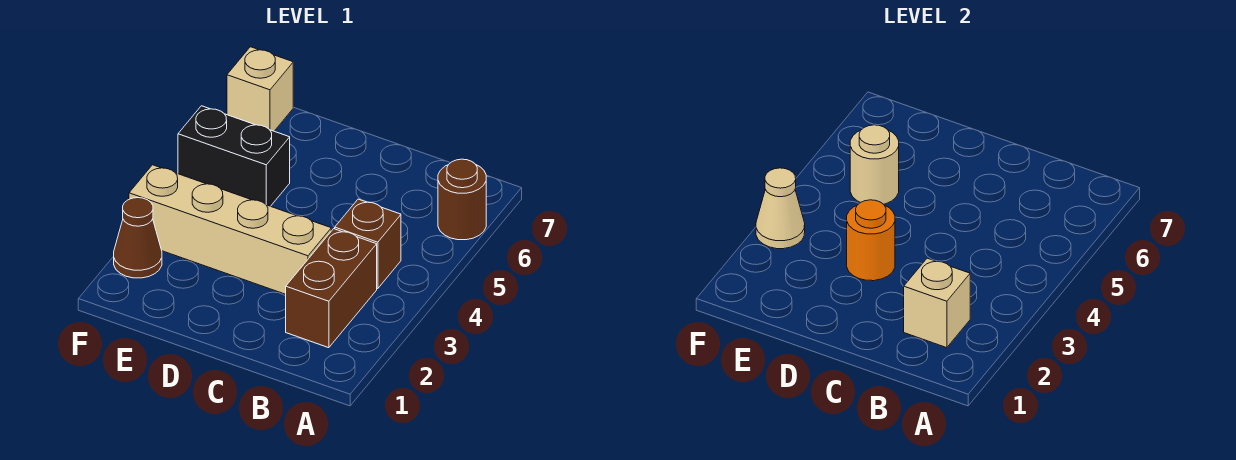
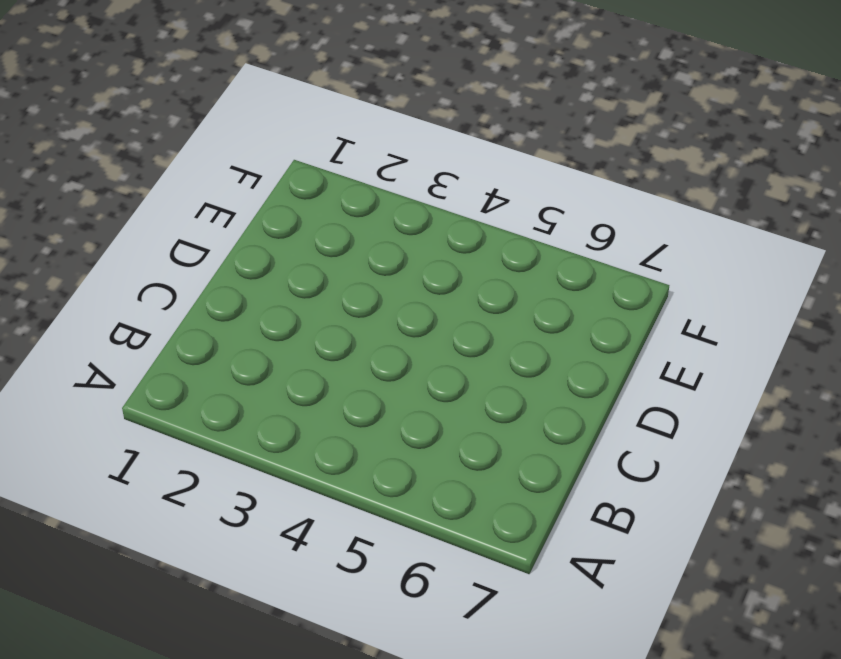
none -> brown 1x1 round brick [438,159,486,240]
none -> brown 1x2 brick [286,229,377,348]

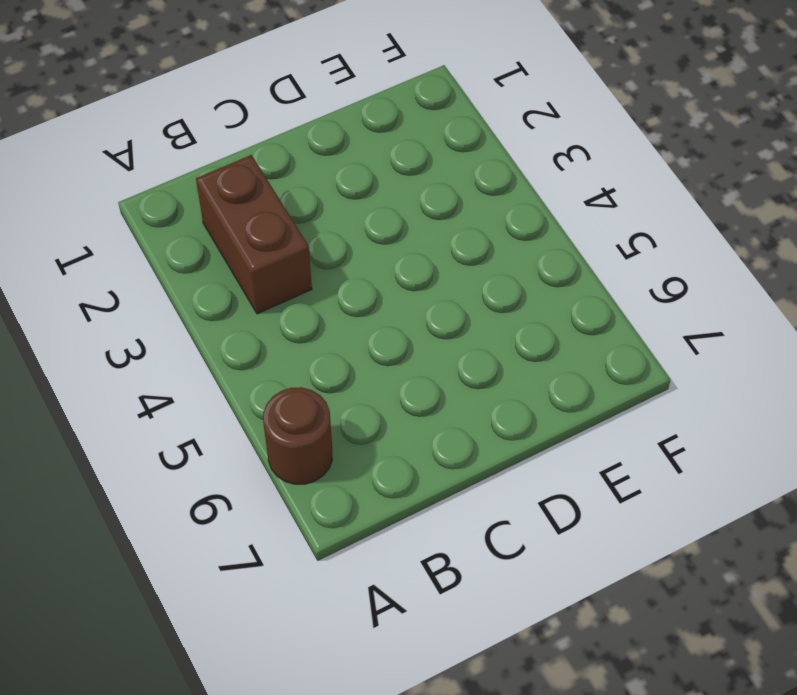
none -> brown 1x1 brick [335,199,401,289]
none -> tan 1x4 brick [129,165,331,294]

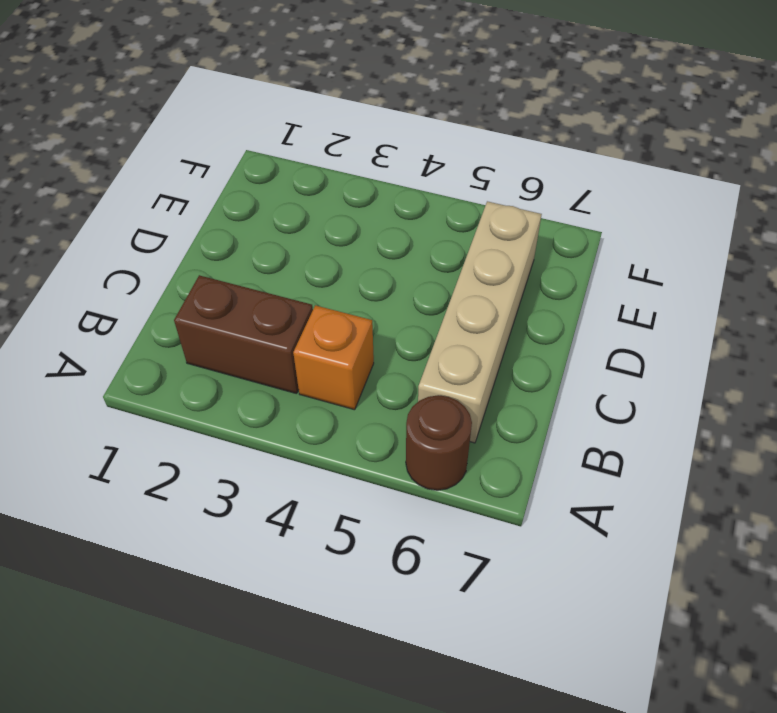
orange 1x1 brick [293,305,374,410] -> brown 1x1 brick [335,199,401,289]
tan 1x4 brick [418,201,542,443] -> tan 1x4 brick moved to [129,165,331,294]
none -> black 1x2 brick [178,106,290,206]
none -> brown 1x1 cone [114,198,162,278]

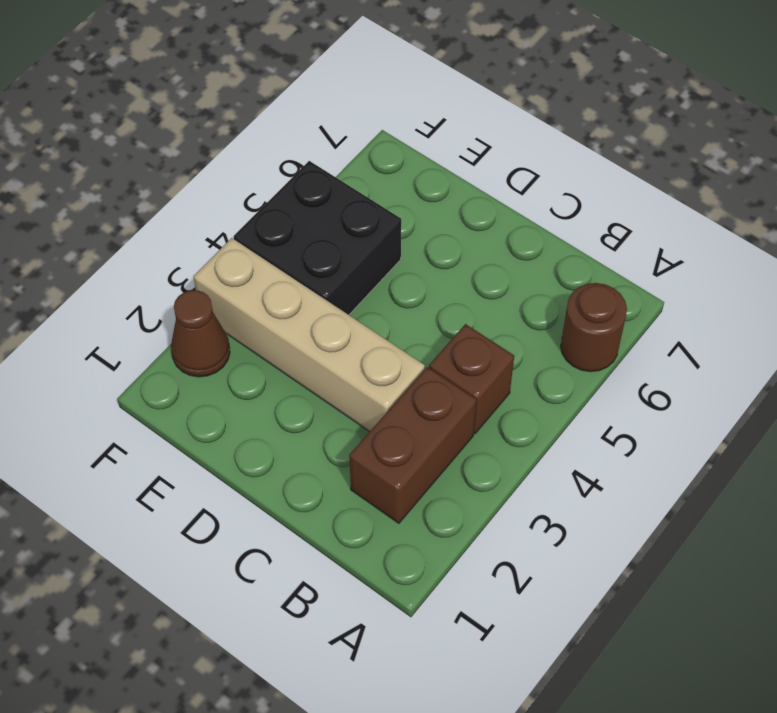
black 2x2 brick [234,161,401,315] -> black 1x2 brick [178,106,290,206]
none -> tan 1x1 brick [227,47,293,131]
none -> tan 1x1 brick [904,258,970,348]

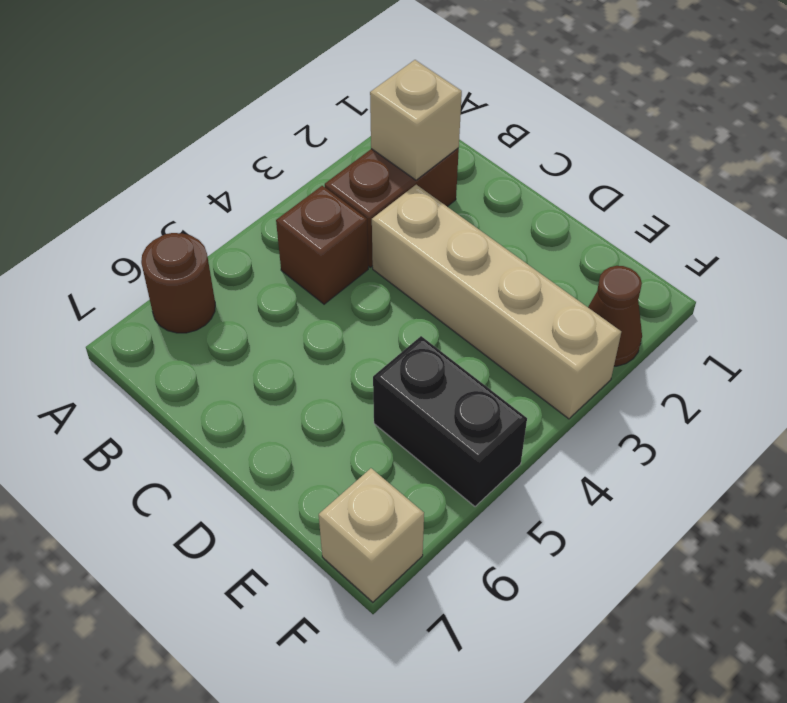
none -> orange 1x1 round brick [847,200,895,281]
none -> tan 1x1 round brick [850,125,899,204]

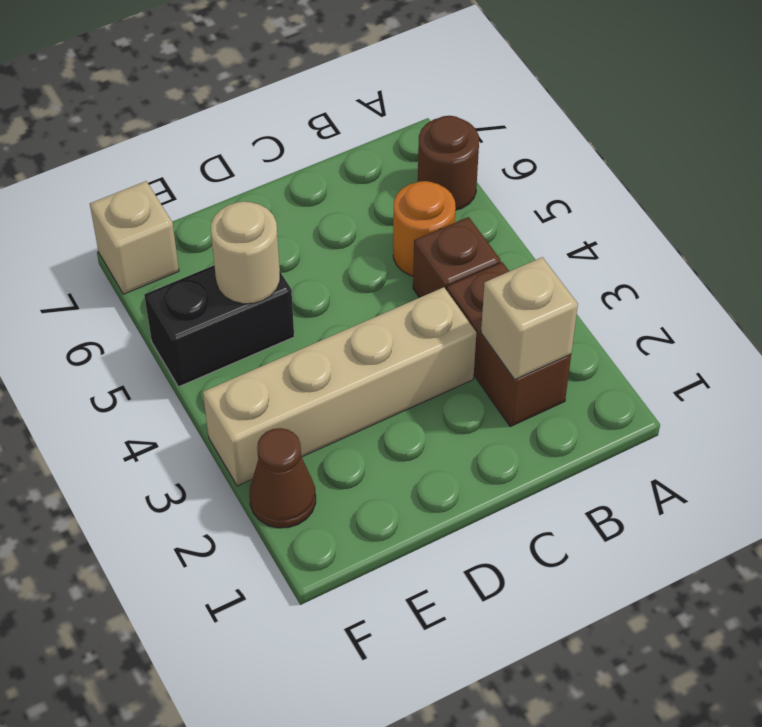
orange 1x1 round brick [393,181,456,276] -> orange 1x1 round brick moved to [847,200,895,281]
none -> tan 1x1 cone [756,168,805,249]

